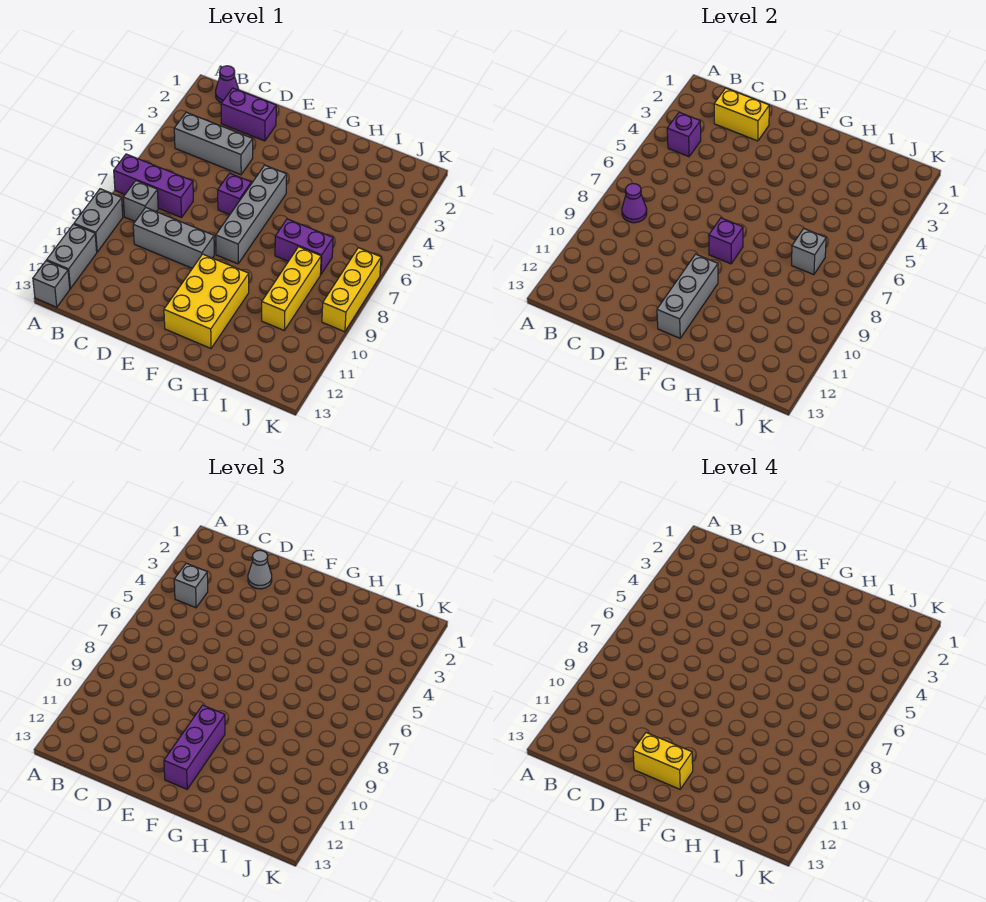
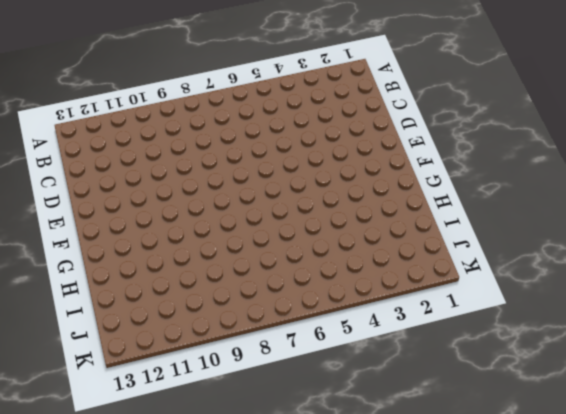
none -> purple 1x3 brick [114,154,193,218]
none -> grey 1x2 brick [74,189,123,252]
none -> grey 1x2 brick [47,224,97,289]

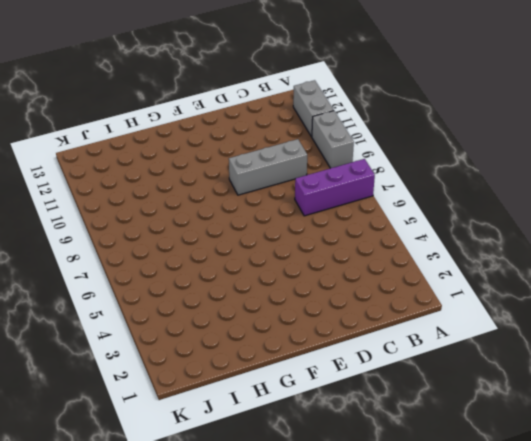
none -> grey 1x1 brick [33,261,70,307]
none -> purple 1x1 cone [216,66,239,103]
none -> grey 1x3 brick [174,112,253,175]

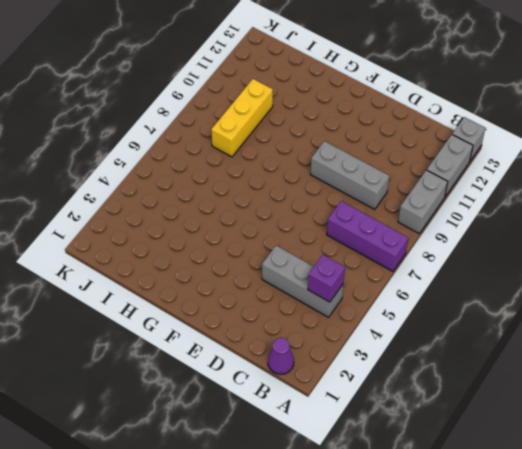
none -> grey 1x1 brick [123,181,158,221]
none -> purple 1x2 brick [221,88,276,141]
none -> purple 1x1 brick [218,173,251,215]

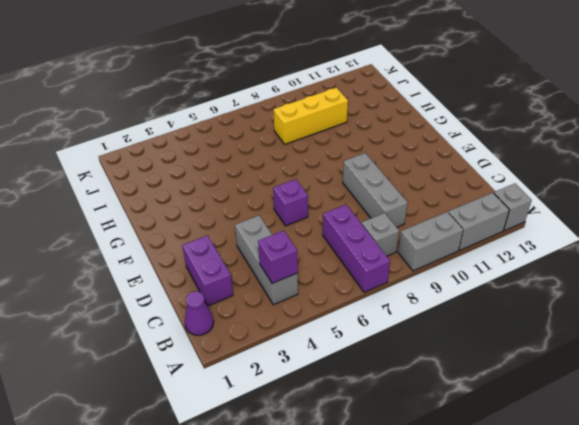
none -> grey 1x4 brick [216,165,287,264]
none -> yellow 2x3 brick [164,254,249,348]
none -> purple 1x2 brick [275,219,333,275]

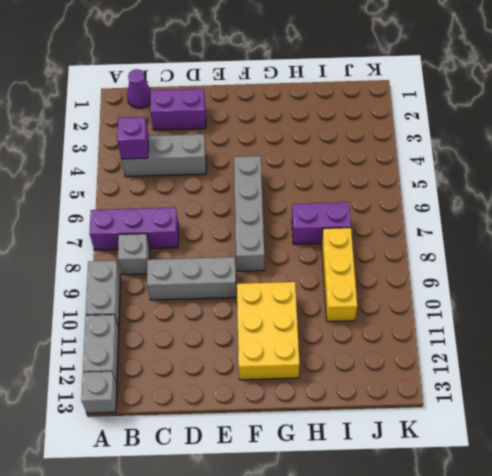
none -> purple 1x1 brick [218,173,251,215]
none -> yellow 1x3 brick [322,248,381,332]
none -> purple 1x1 cone [622,184,647,223]

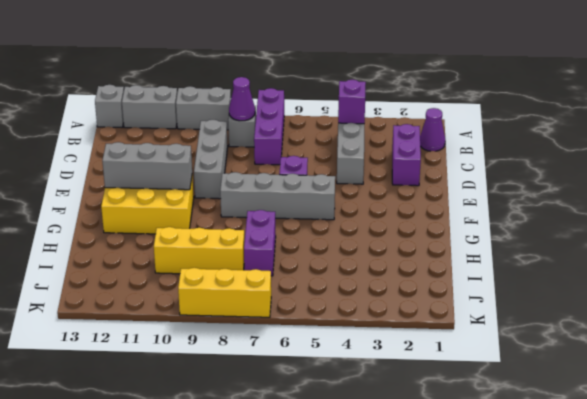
none -> yellow 1x2 brick [714,88,769,141]
none -> purple 1x1 brick [709,218,743,264]
none -> grey 1x1 brick [792,229,826,275]

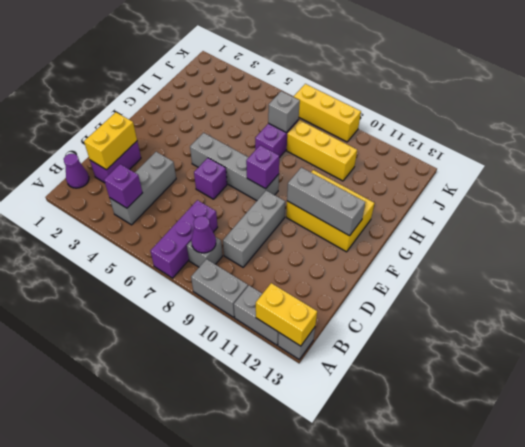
yellow 1x2 brick [256,283,317,346] -> yellow 1x2 brick turned to [633,733,693,789]
none -> grey 1x1 brick [174,563,208,608]
none -> grey 1x1 cone [248,550,272,589]
none -> purple 1x3 brick [164,705,225,789]

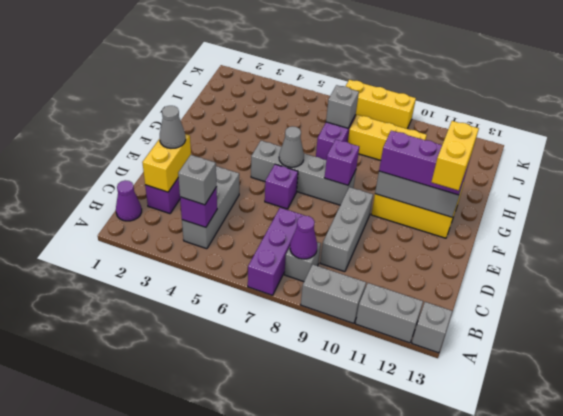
grey 1x1 cone [279,126,304,167] -> none

